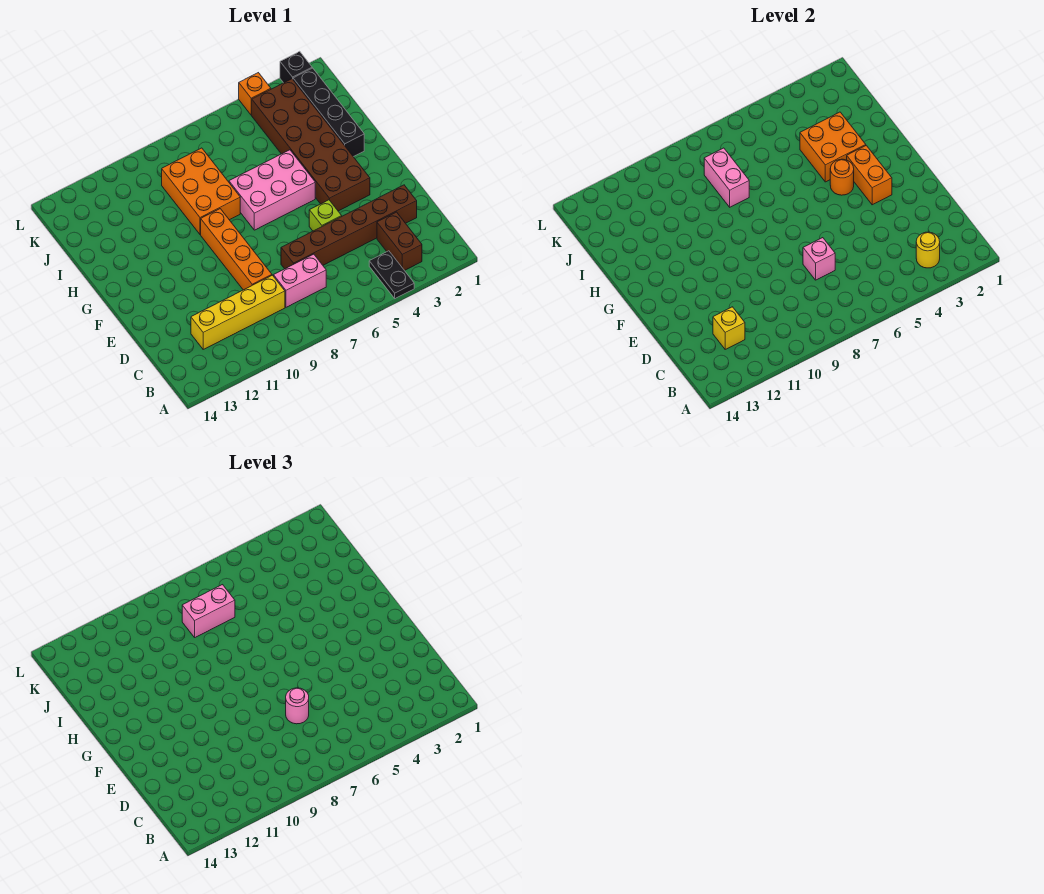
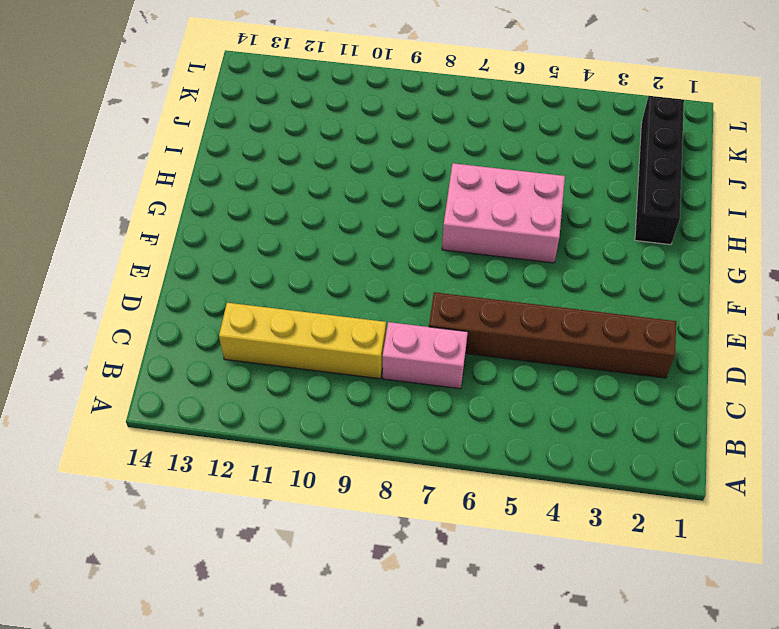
none -> black 1x2 plate [369,251,414,299]
none -> brown 1x2 brick [377,212,422,270]
none -> orange 1x4 brick [201,209,272,290]

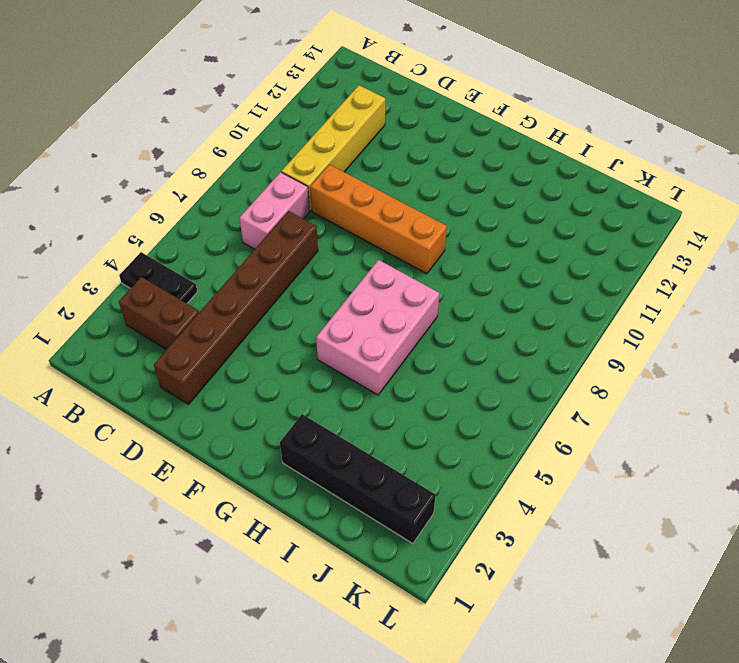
none -> lime 1x1 brick [309,200,342,231]
none -> brown 2x6 brick [252,79,370,211]
none -> orange 2x3 brick [162,148,240,235]

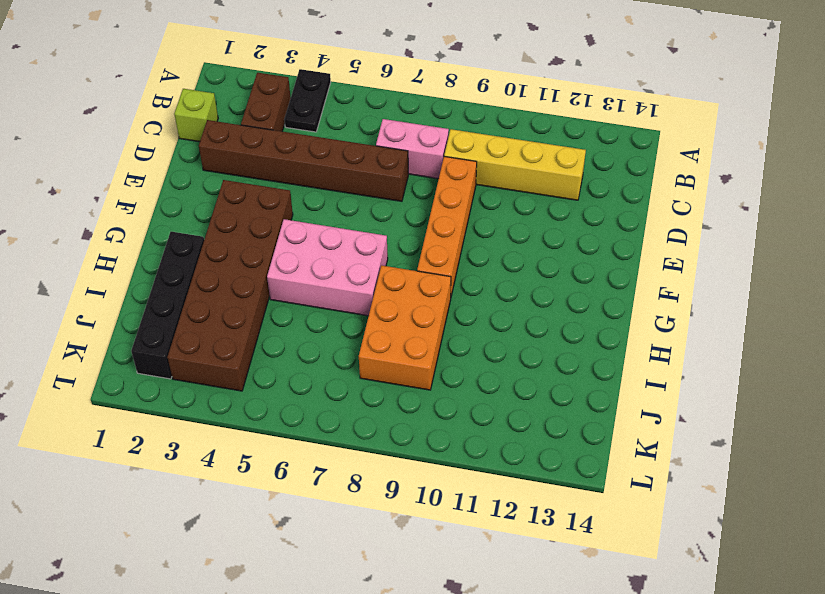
lime 1x1 brick [174,89,218,142] -> lime 1x1 brick moved to [309,200,342,231]
none -> black 1x1 brick [280,51,312,83]
none -> orange 1x1 brick [239,73,271,115]
none -> yellow 1x1 round brick [916,232,940,268]

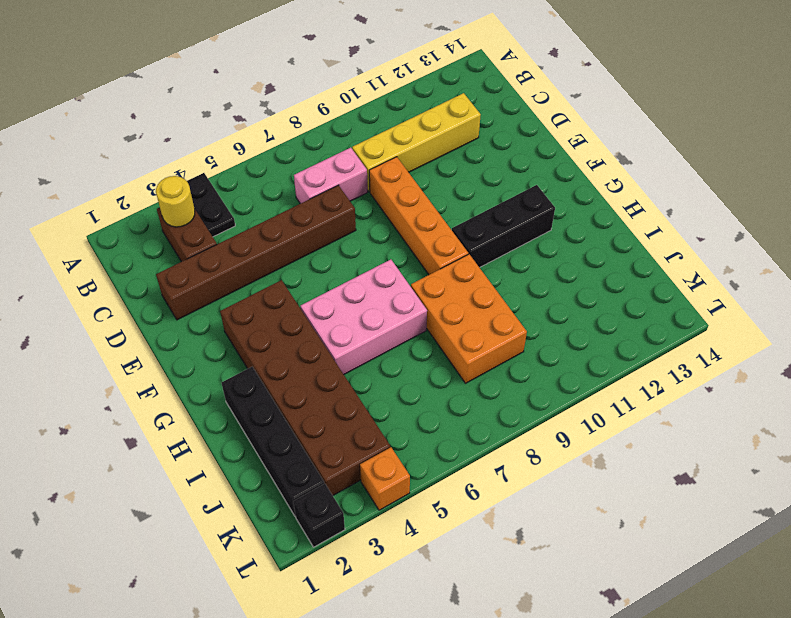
black 1x3 brick [452,185,555,268] -> none
none -> lime 1x1 brick [309,200,342,231]
none -> yellow 1x1 brick [713,307,745,349]
none -> pink 1x1 brick [803,238,835,280]

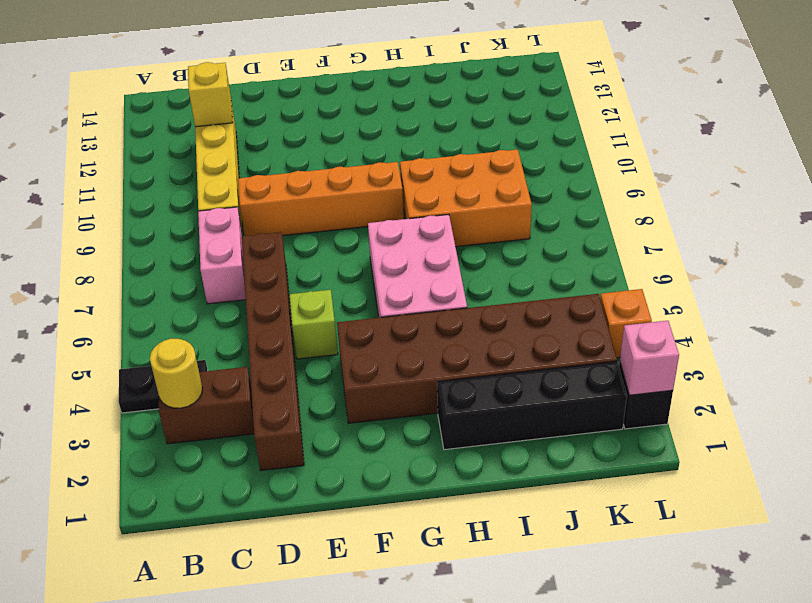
pink 1x1 brick [620,321,679,395] -> pink 1x1 brick moved to [803,238,835,280]
none -> orange 1x2 brick [847,145,892,205]
none -> orange 1x1 round brick [830,159,854,195]
none -> orange 2x2 brick [800,112,866,182]

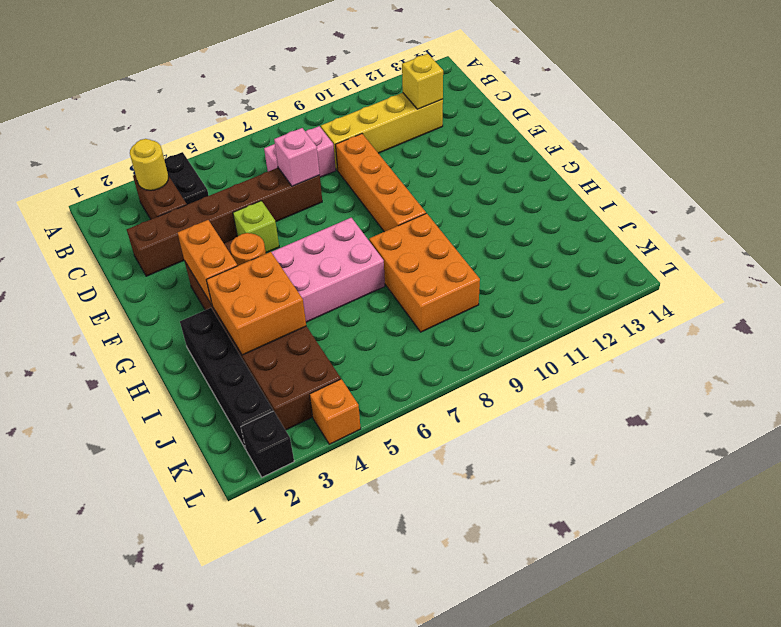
none -> pink 1x2 brick [704,148,749,207]
none -> pink 1x1 round brick [286,688,309,724]
none -> pink 1x2 brick [182,585,235,637]

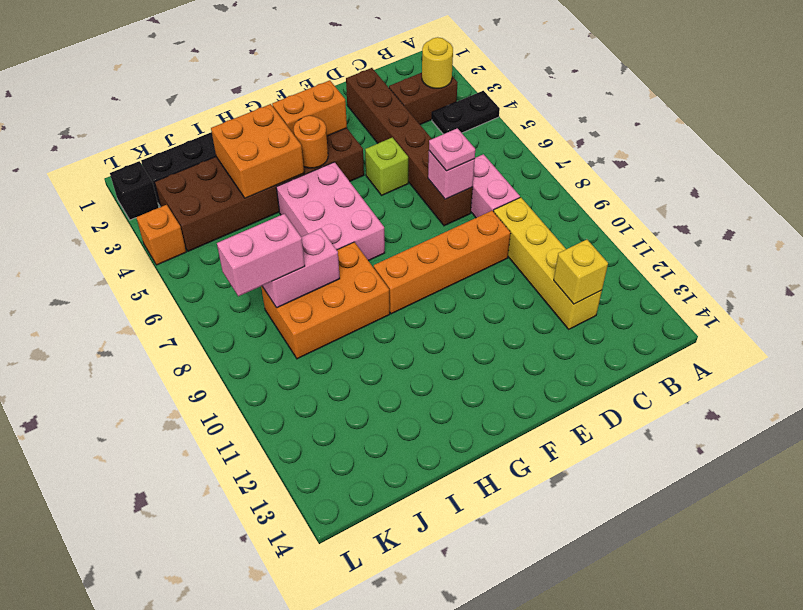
pink 1x1 plate [429,128,475,171] -> pink 1x1 round brick [286,688,309,724]
pink 1x2 brick [217,214,305,296] -> pink 1x2 brick turned to [182,585,235,637]

